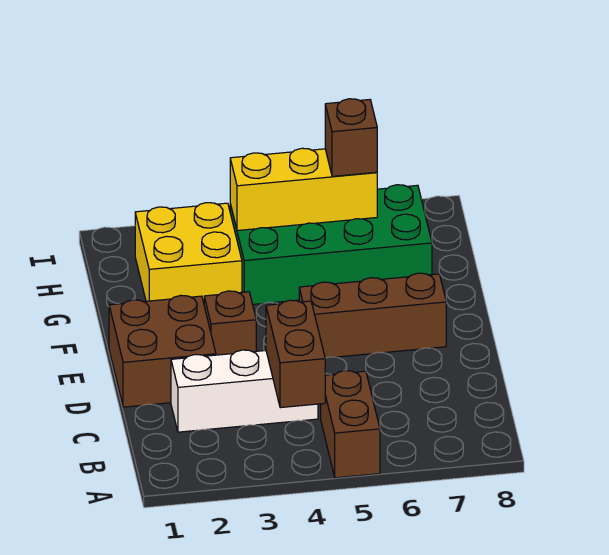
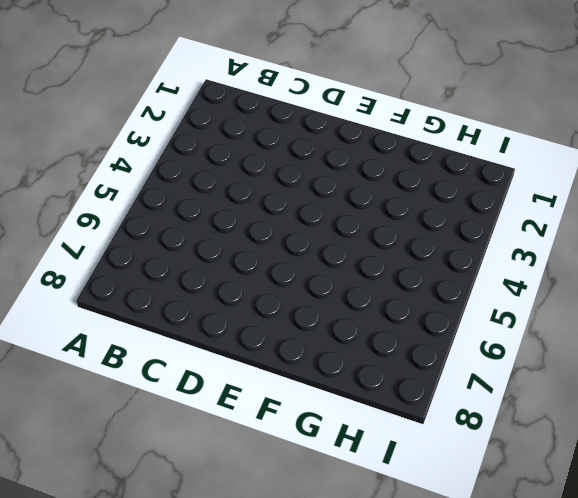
none -> brown 1x2 brick [321,371,380,478]
none -> white 1x3 brick [171,350,318,432]

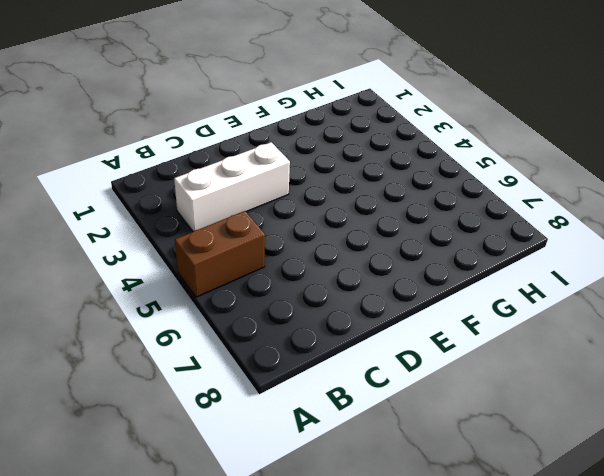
white 1x3 brick [174,142,290,231] -> white 1x3 brick turned to [171,350,318,432]
none -> brown 2x2 brick [109,295,216,407]
none -> brown 1x1 brick [204,291,256,355]

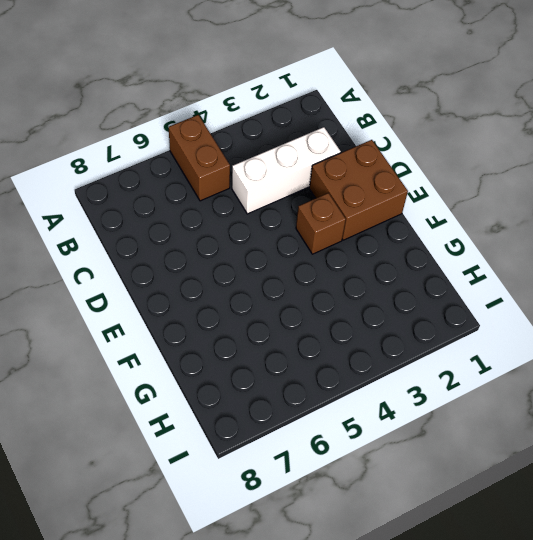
none -> brown 1x3 brick [299,273,446,358]
none -> yellow 2x2 brick [135,203,242,303]

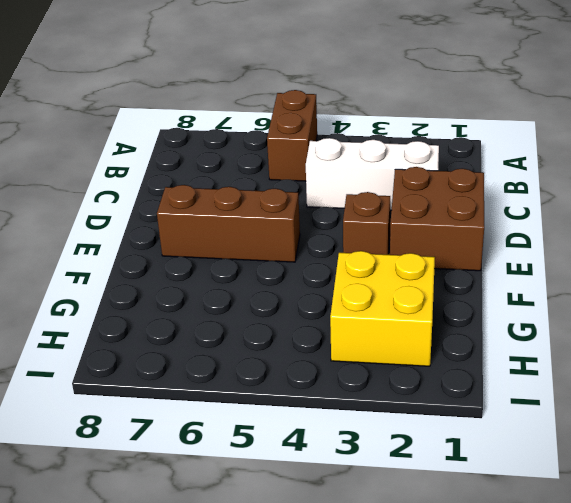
none -> green 2x4 brick [230,185,432,304]
none -> brown 1x2 brick [266,300,325,408]

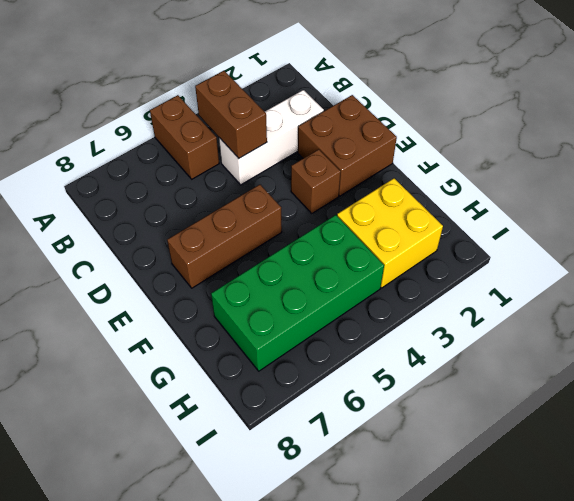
none -> yellow 1x3 brick [230,148,377,231]
none -> brown 1x1 brick [325,99,377,176]

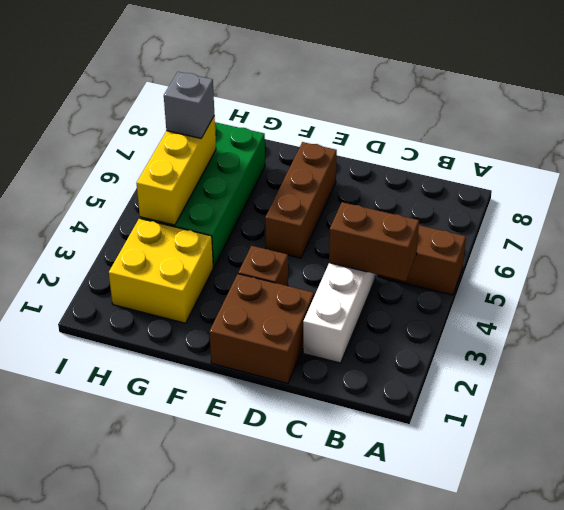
grey 1x1 brick [164,72,214,138] -> brown 1x1 brick [325,99,377,176]

